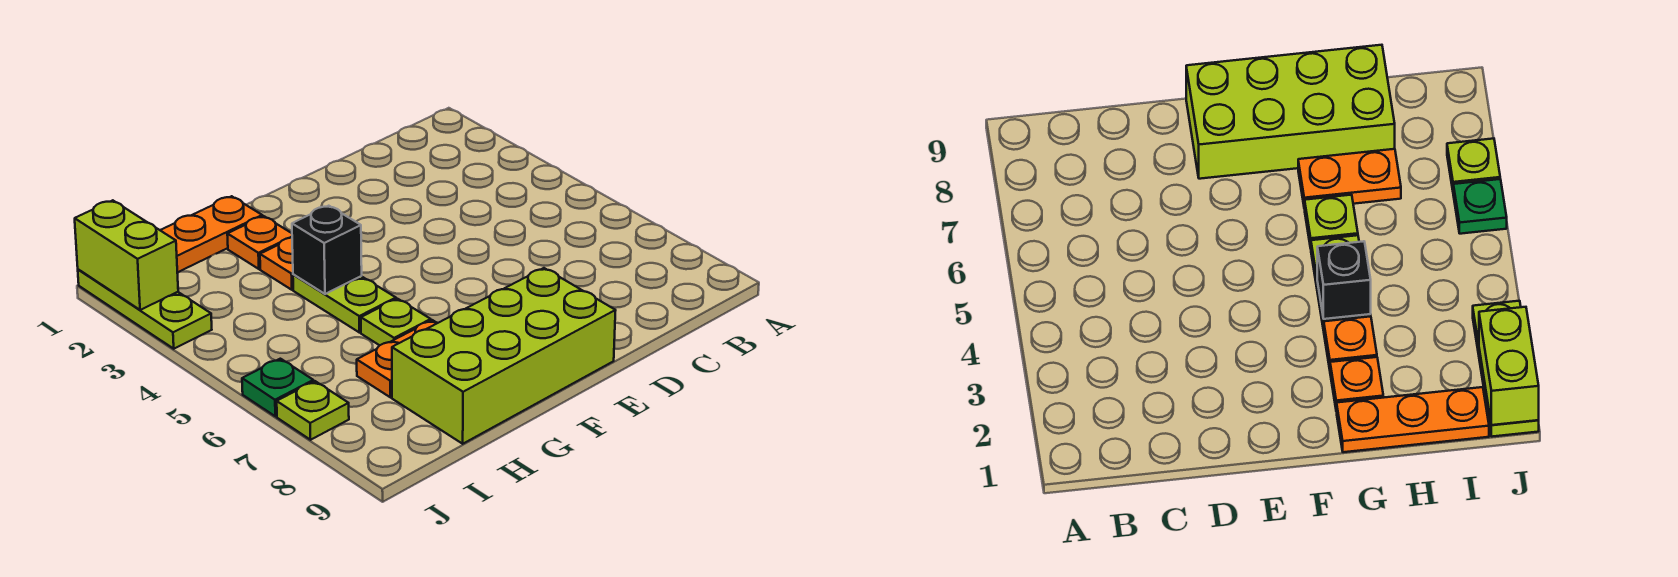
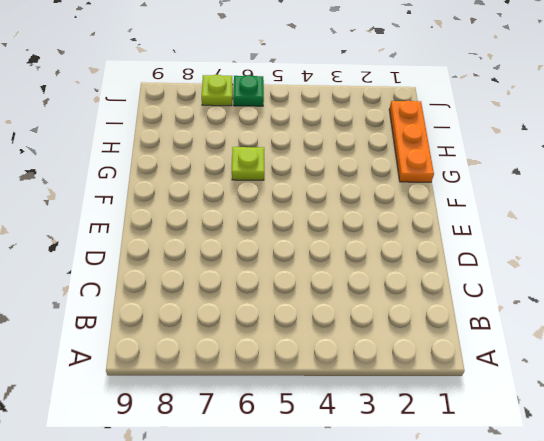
none -> lime 2x4 brick [392,268,616,444]
none -> orange 1x1 plate [227,216,292,269]
none -> orange 1x1 plate [260,238,293,290]

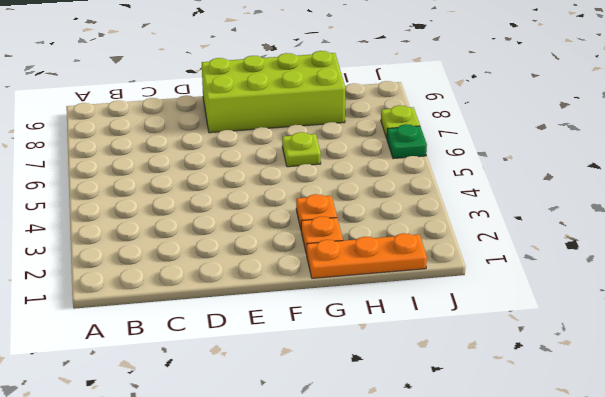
none -> lime 1x2 plate [293,275,396,333]
none -> orange 1x2 plate [357,320,437,397]
none -> lime 1x3 plate [78,269,212,349]

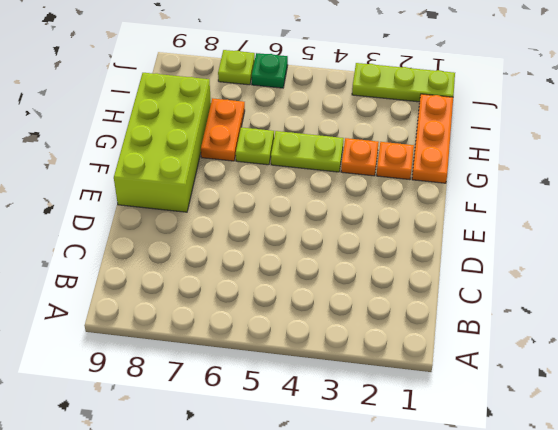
none -> black 1x1 brick [292,206,362,294]
none -> lime 1x2 brick [75,200,178,310]

